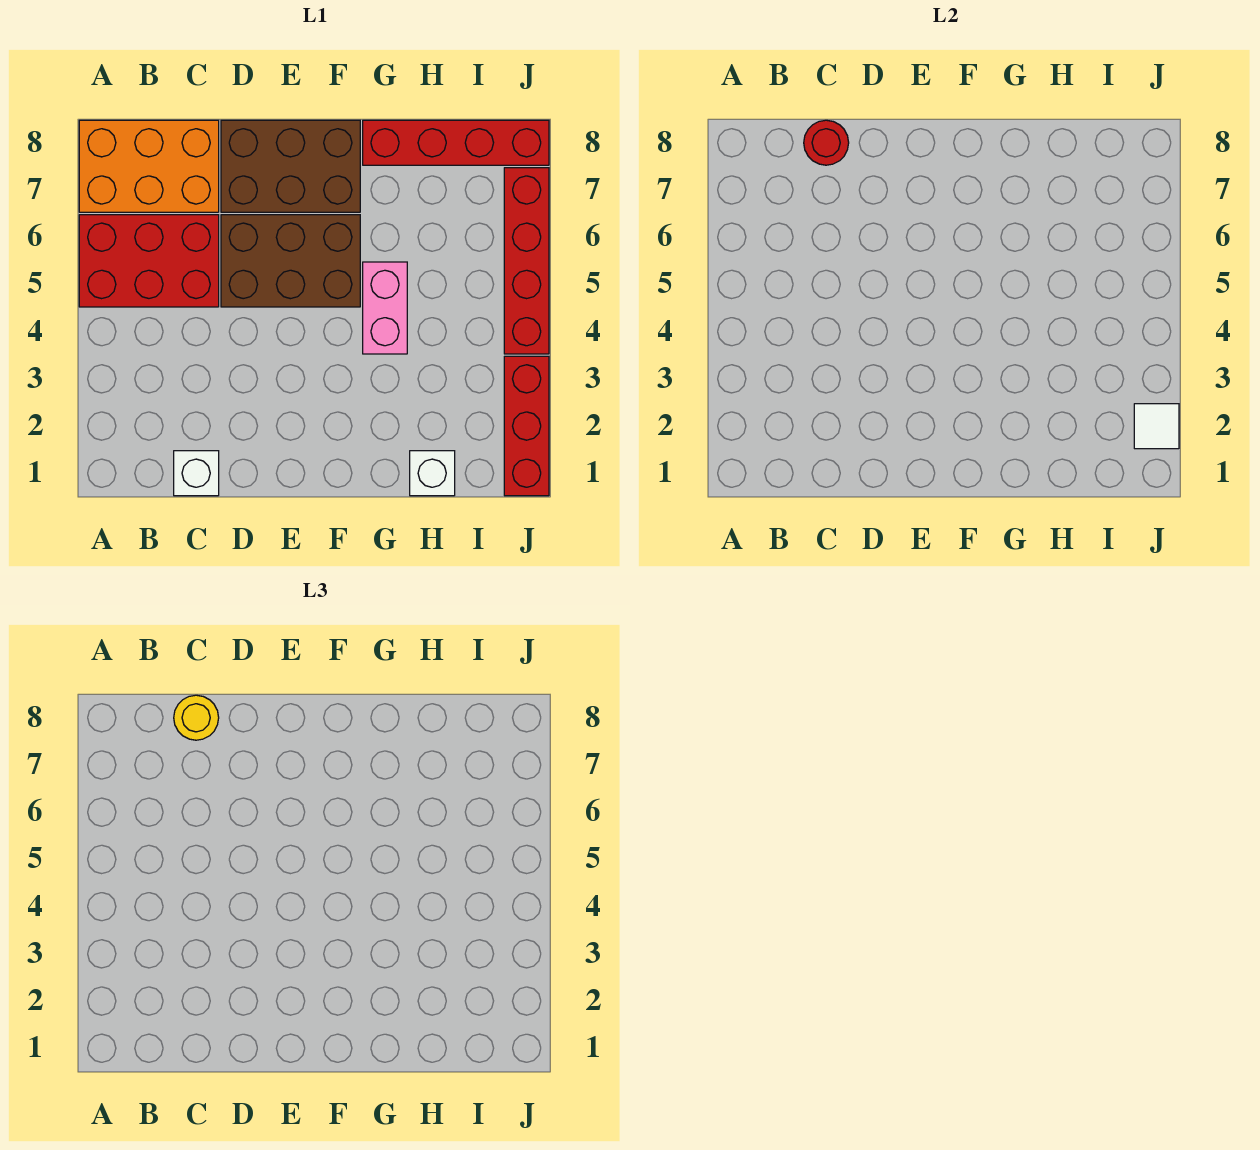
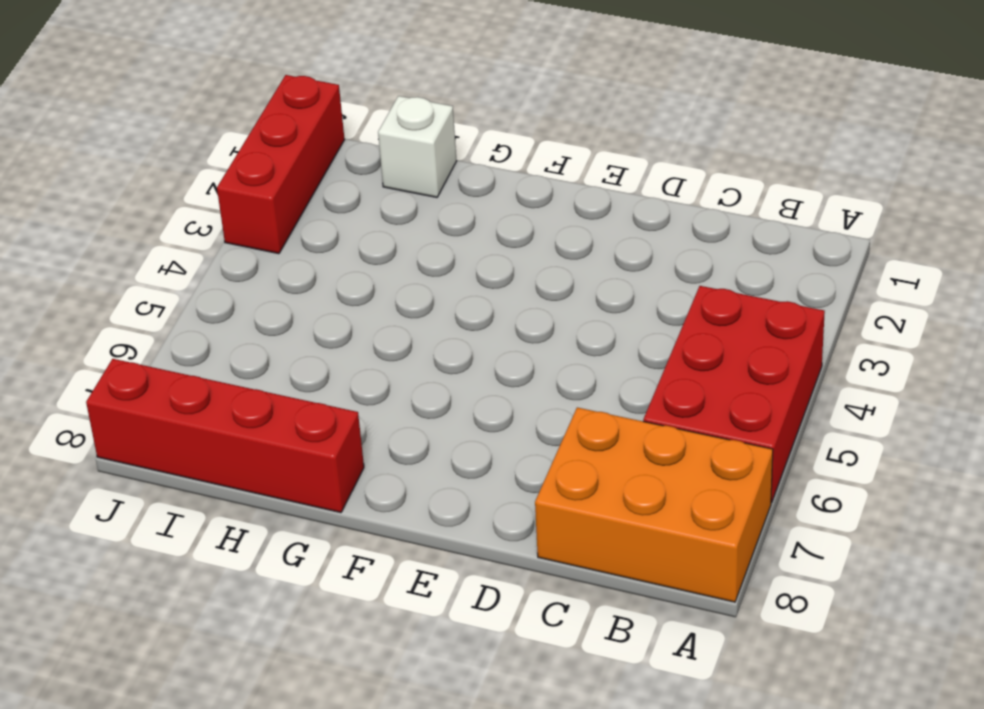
red 2x3 brick [643,286,825,503] -> red 2x3 brick turned to [79,215,219,307]
none -> white 1x1 brick [174,451,219,496]
none -> brown 2x3 brick [221,215,360,307]
none -> brown 2x3 brick [221,120,360,212]

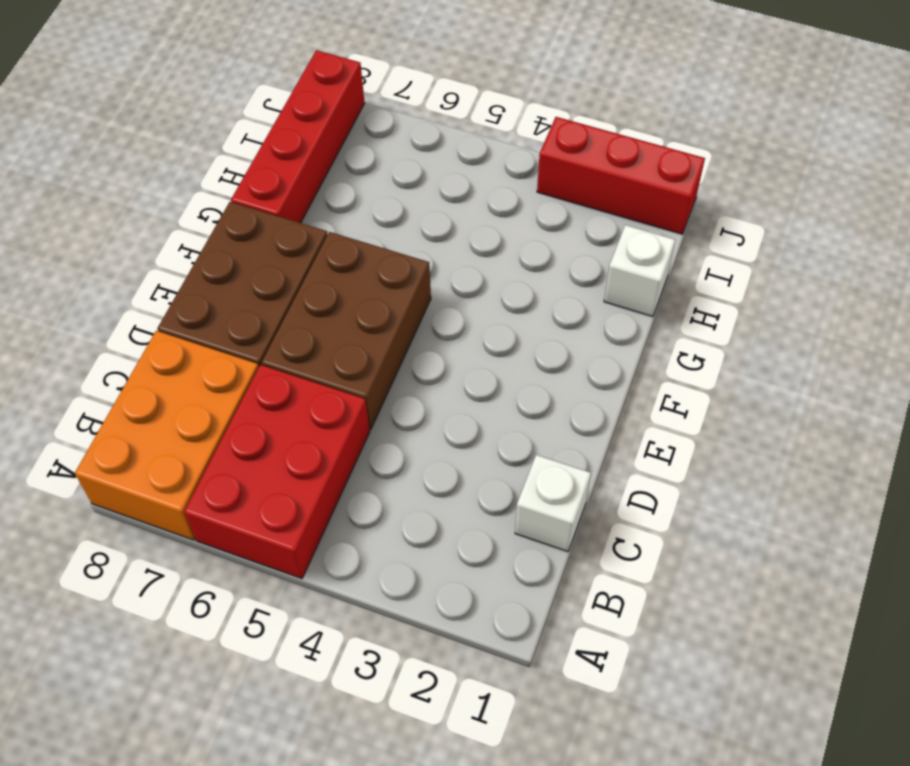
none -> pink 1x2 brick [363,262,407,354]
none -> red 1x4 brick [504,168,549,354]
none -> red 1x1 round brick [804,120,849,165]

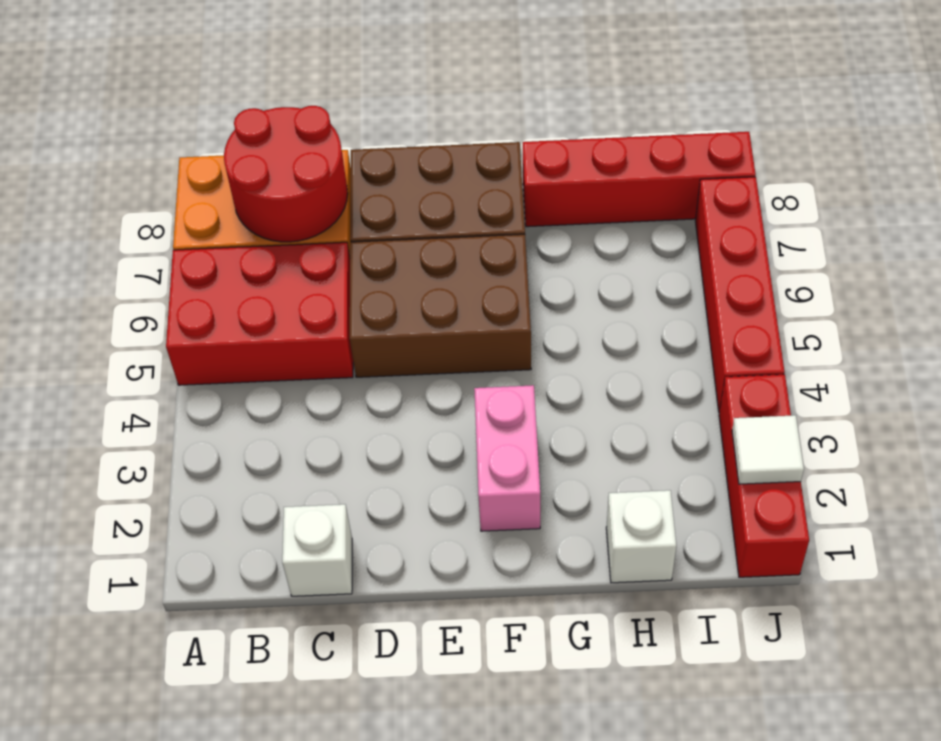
red 2x2 round brick [224,106,348,242] -> red 1x1 round brick [804,120,849,165]
pink 1x2 brick [474,385,540,531] -> pink 1x2 brick moved to [363,262,407,354]
none -> yellow 1x1 round brick [174,695,219,740]

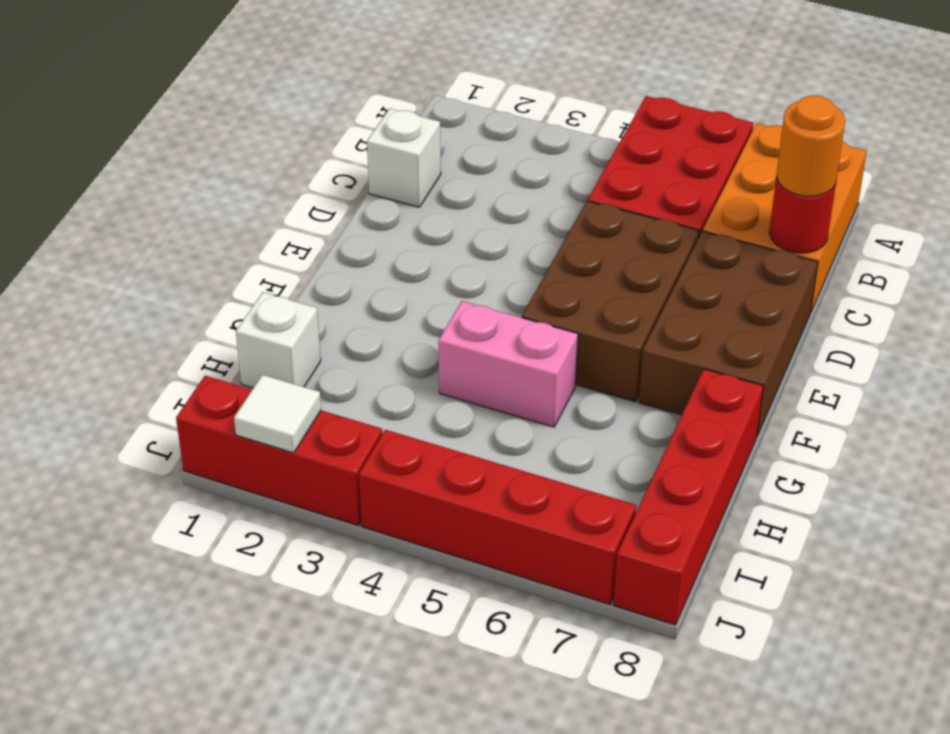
orange 1x1 round brick [776,96,845,197] -> yellow 1x1 round brick [174,695,219,740]

